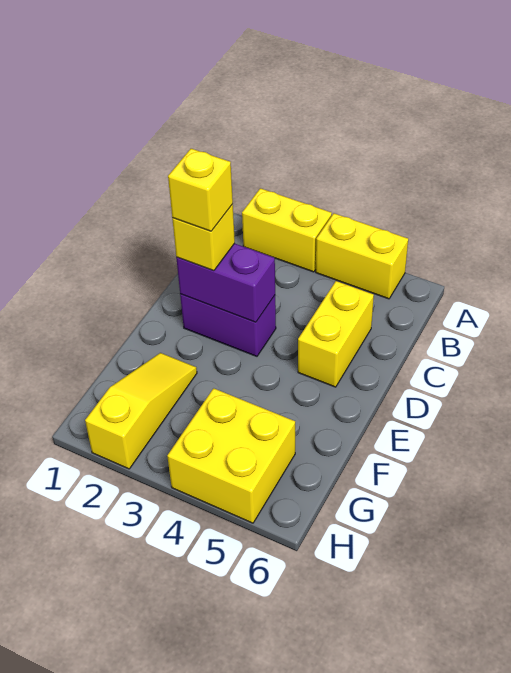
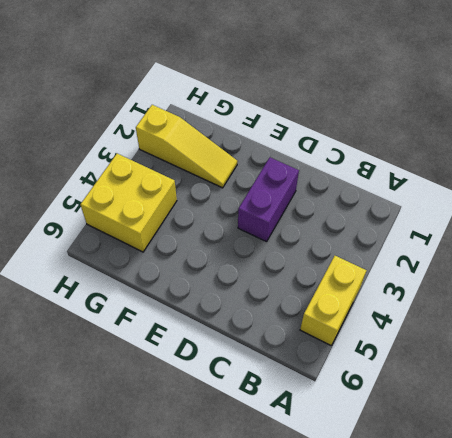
none -> yellow 1x2 brick [242,188,332,272]
none -> yellow 1x2 brick [298,281,374,387]

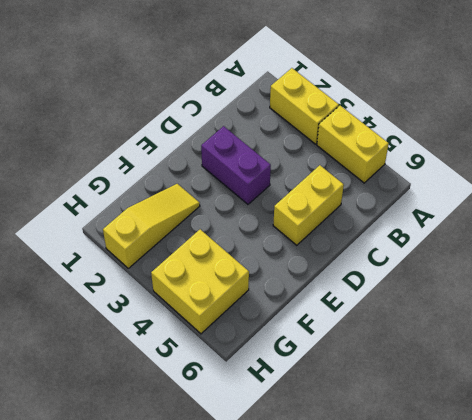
none -> purple 1x2 brick [176,243,275,322]
none -> yellow 1x1 brick [172,204,235,271]

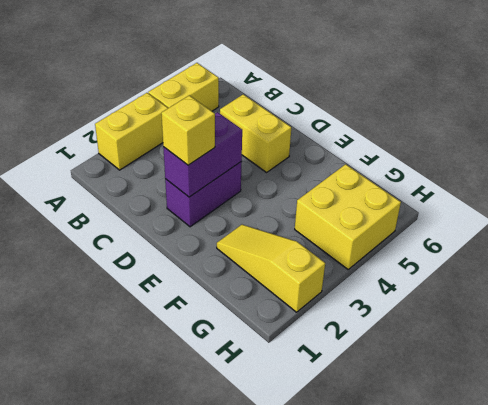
none -> yellow 1x1 brick [168,149,233,231]

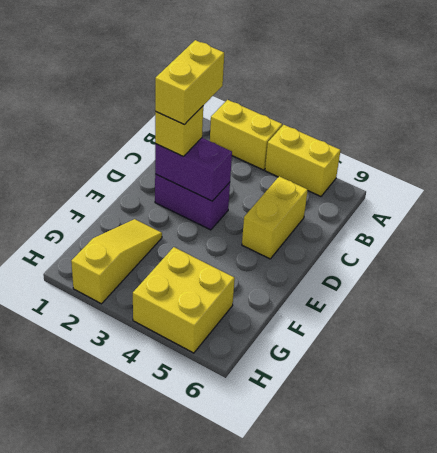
yellow 1x2 brick [155,40,224,125] -> yellow 1x1 brick [168,149,233,231]

